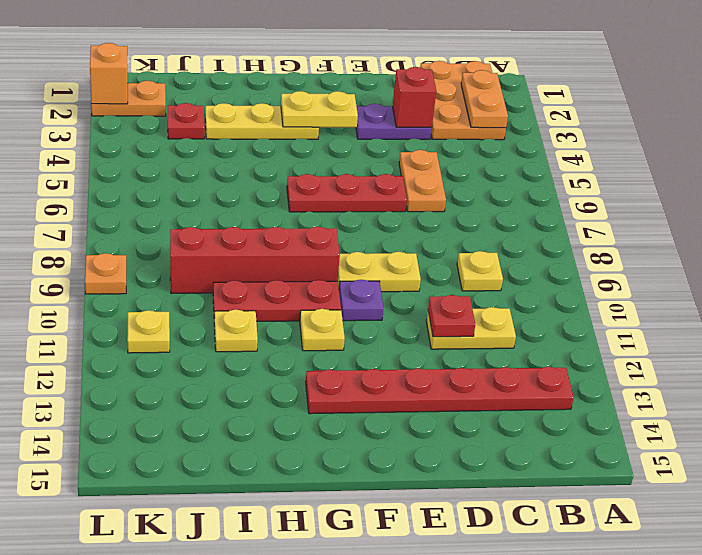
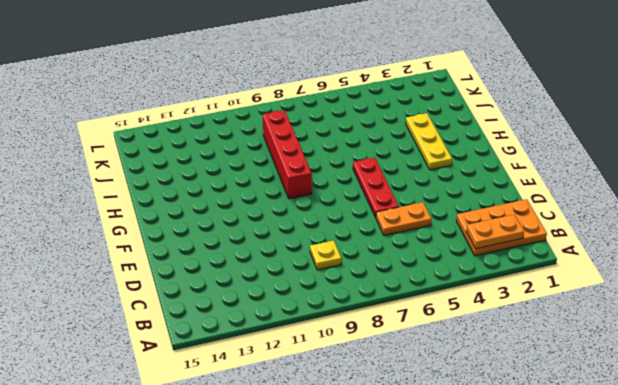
none -> red 1x6 plate [306,367,574,414]
none -> yellow 1x2 plate [426,307,516,349]
none -> purple 1x2 plate [356,104,432,139]

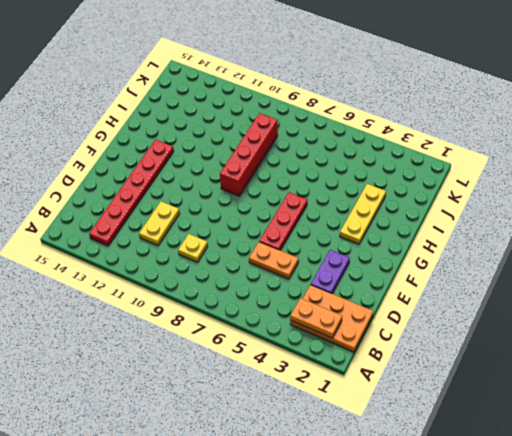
none -> yellow 1x2 plate [338,252,421,292]
none -> purple 1x1 plate [339,280,383,321]
none -> red 1x3 plate [213,280,341,321]

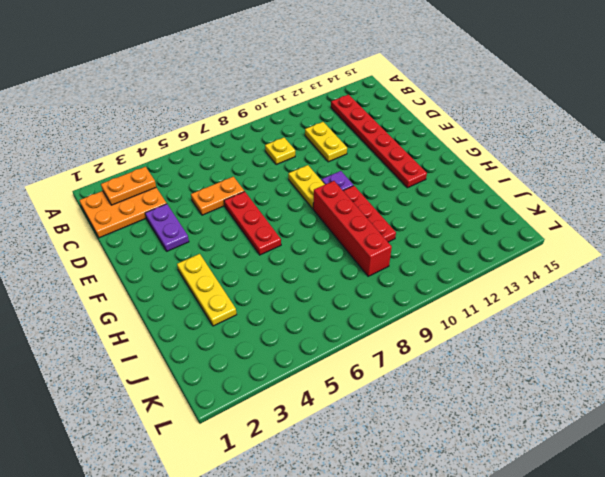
none -> yellow 1x1 plate [300,309,345,351]
none -> yellow 1x1 plate [214,309,258,352]
none -> red 1x1 plate [168,103,205,139]

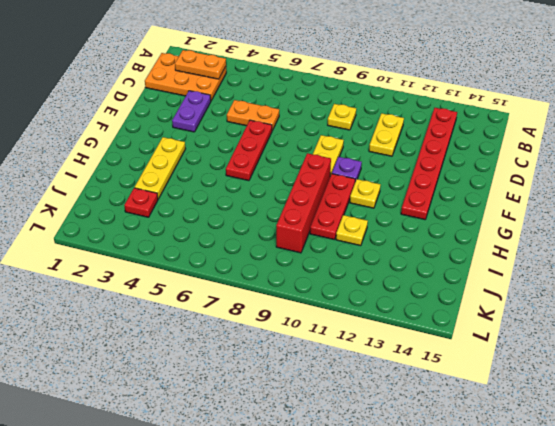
none -> orange 1x2 plate [91,81,166,116]
none -> yellow 1x1 plate [127,310,170,353]
none -> orange 1x1 plate [85,253,126,294]

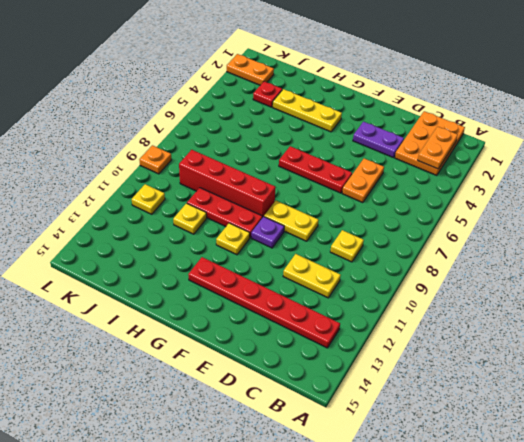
none -> red 1x1 brick [393,67,436,127]
none -> red 1x1 plate [428,295,475,337]
none -> yellow 1x2 plate [281,91,358,127]

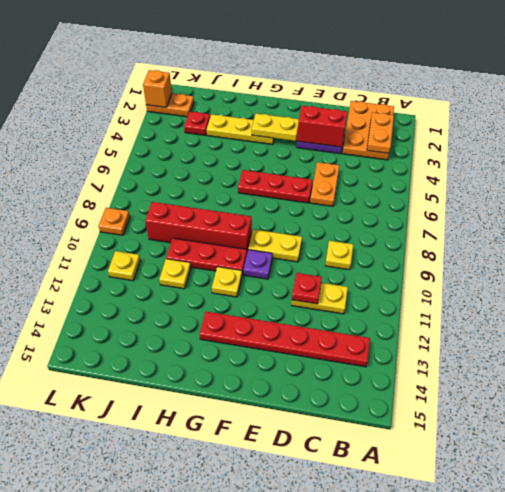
red 1x2 brick [297,106,348,147] -> red 1x1 brick [393,67,436,127]

